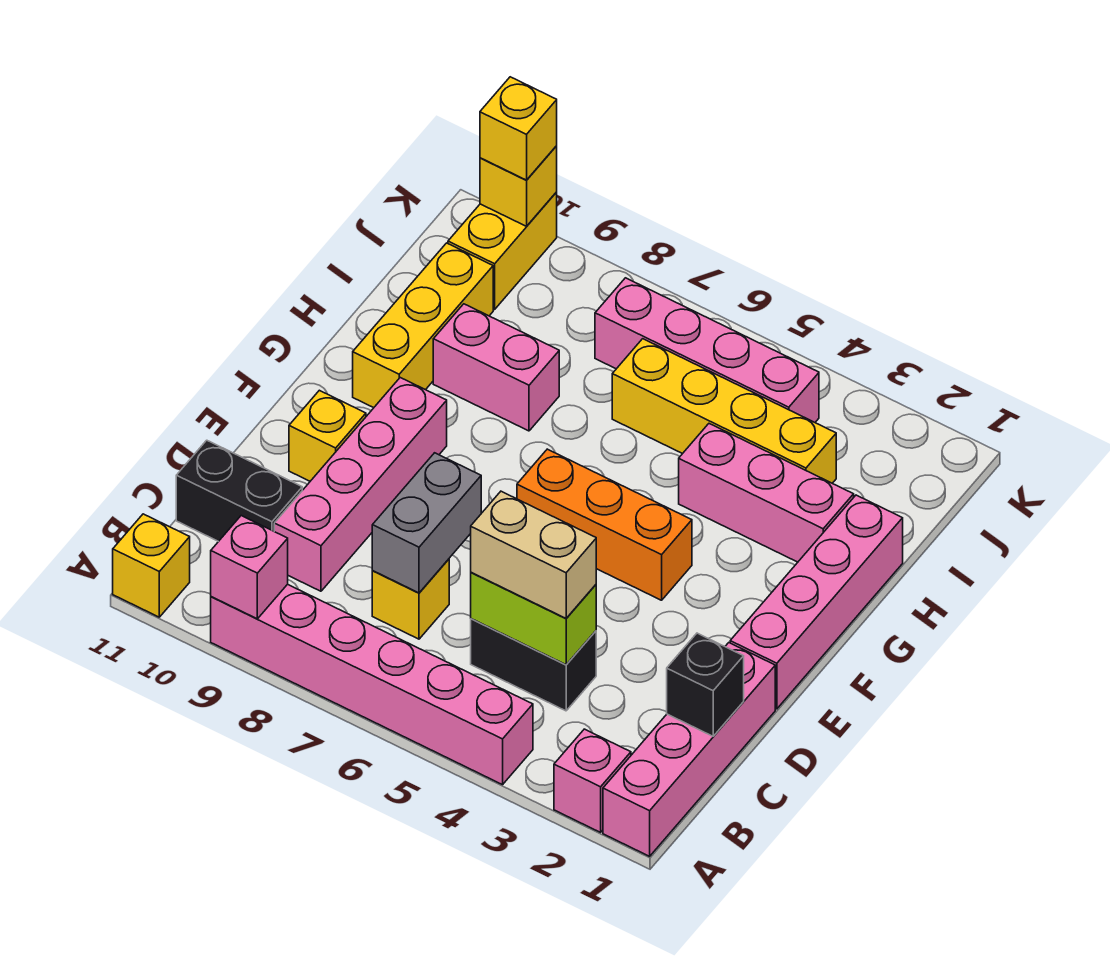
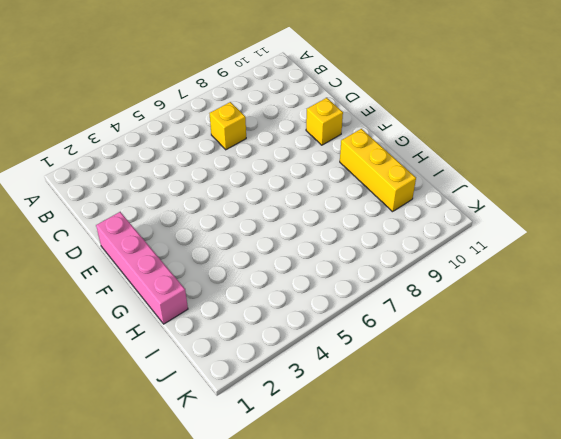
none -> pink 1x4 brick [603,643,775,856]
none -> pink 1x1 brick [554,729,631,832]
none -> pink 1x6 brick [211,584,533,785]

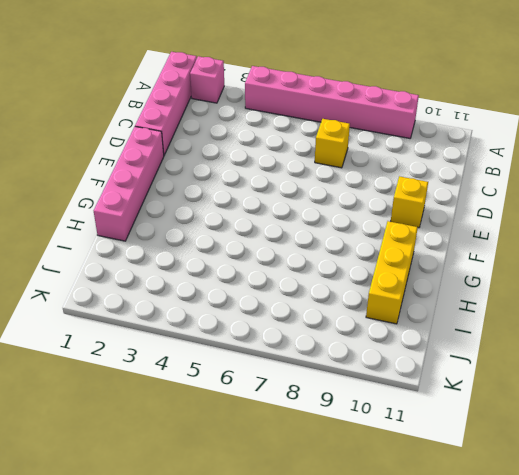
none -> yellow 1x1 brick [113,514,190,617]
none -> black 1x2 brick [471,619,596,711]
none -> pink 1x4 brick [274,378,447,591]

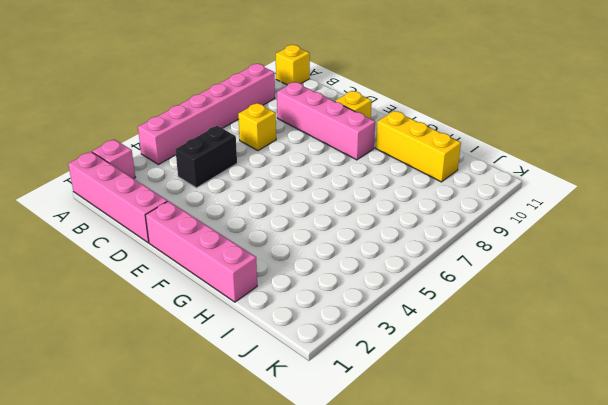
none -> black 1x2 brick [176,440,302,542]
none -> orange 1x3 brick [517,449,692,600]
none -> pink 1x3 brick [679,424,854,562]

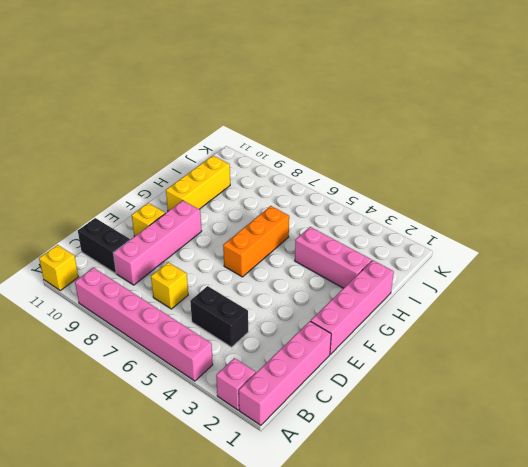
orange 1x3 brick [223,206,289,277] -> orange 1x3 brick turned to [517,449,692,600]
none -> pink 1x2 brick [433,304,559,431]
none -> yellow 1x4 brick [612,339,836,483]
none -> pink 1x4 brick [595,278,819,422]

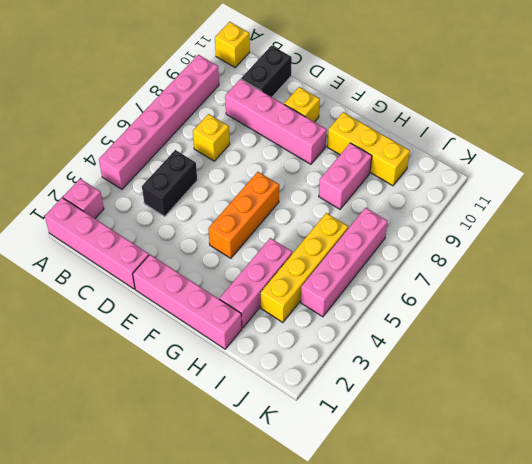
none -> yellow 1x2 brick [448,192,557,309]
none -> pink 1x1 brick [211,516,288,619]
none -> black 1x1 brick [667,633,744,736]

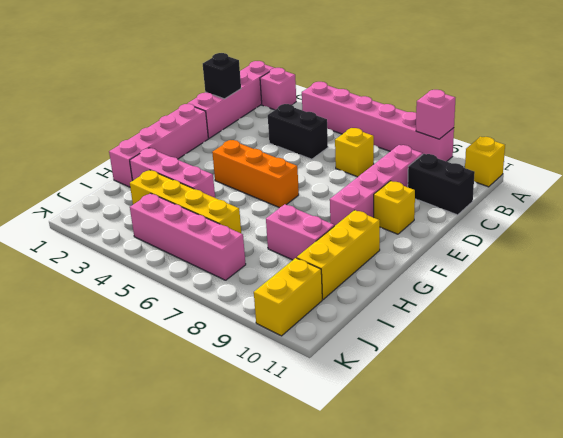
none -> lime 1x2 brick [471,572,596,665]
none -> grey 1x2 brick [372,453,481,593]
none -> yellow 1x1 brick [480,146,557,226]

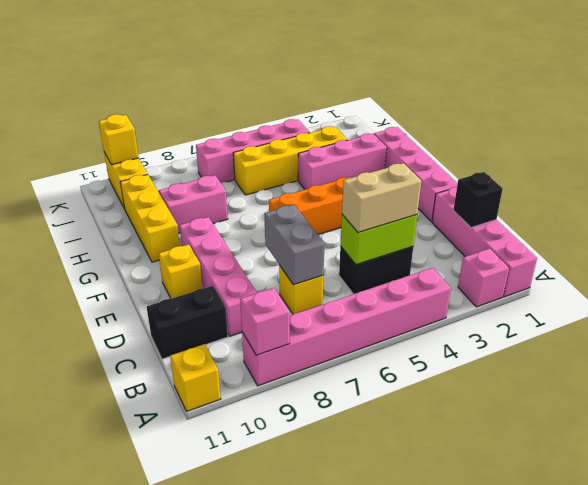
none -> yellow 1x1 brick [480,77,557,180]

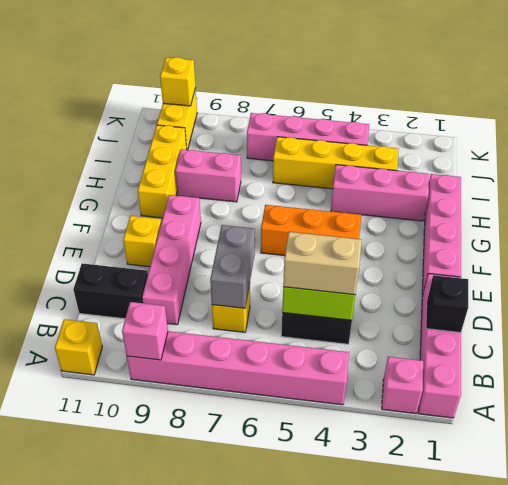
none -> yellow 1x1 brick [480,77,557,180]

